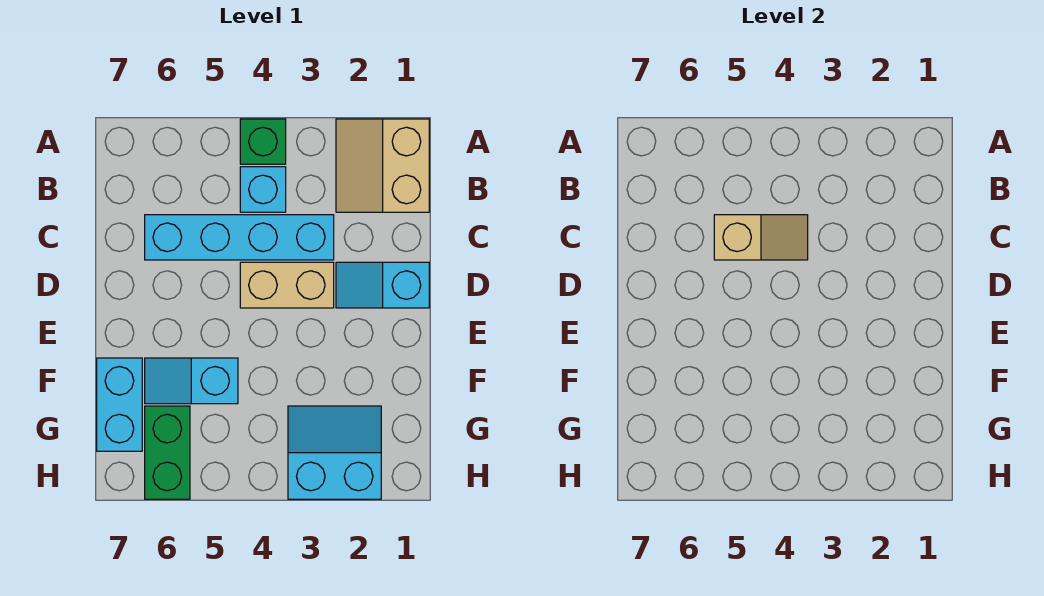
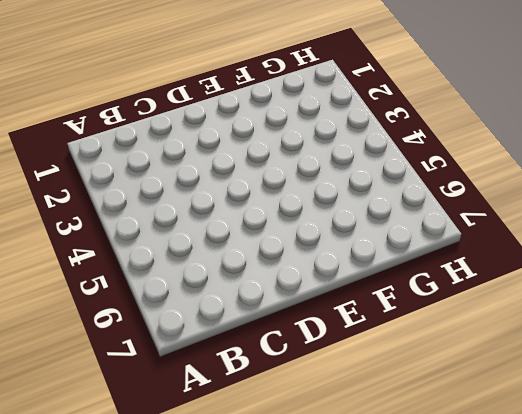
none -> tan 2x2 slope [336,119,429,212]
none -> green 1x1 brick [240,119,286,164]

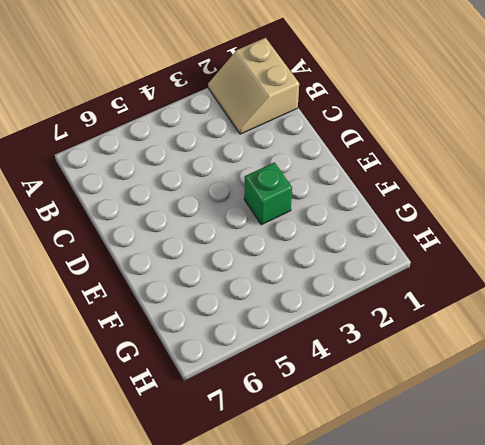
green 1x1 brick [244,162,292,225] -> green 1x1 brick moved to [240,119,286,164]
none -> cyan 1x1 brick [240,167,286,212]
none -> cyan 1x4 brick [145,215,334,260]

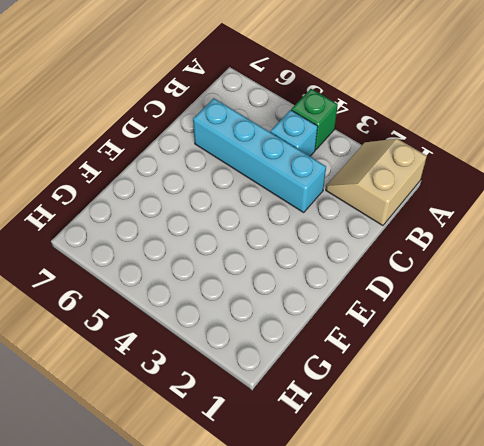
none -> cyan 1x2 slope [336,262,429,308]
none -> tan 1x2 brick [240,262,334,308]

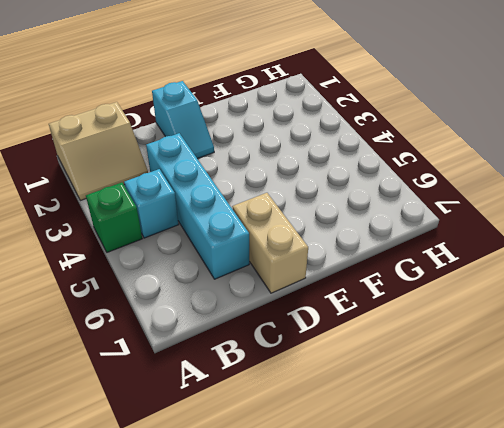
tan 1x2 brick [232,193,308,293] -> tan 1x2 brick moved to [240,262,334,308]
none -> cyan 1x2 slope [145,358,238,404]
none -> cyan 1x2 brick [97,358,142,451]

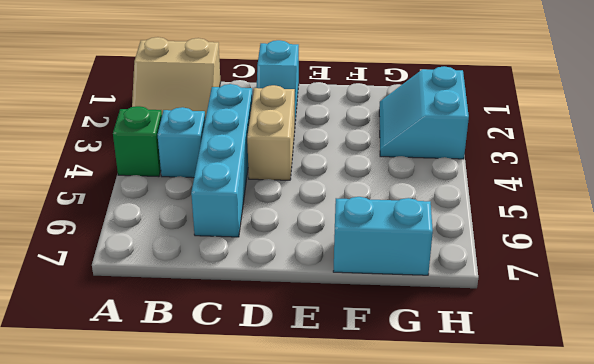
none -> cyan 1x2 slope [145,358,238,404]
none -> green 1x2 brick [145,406,190,499]

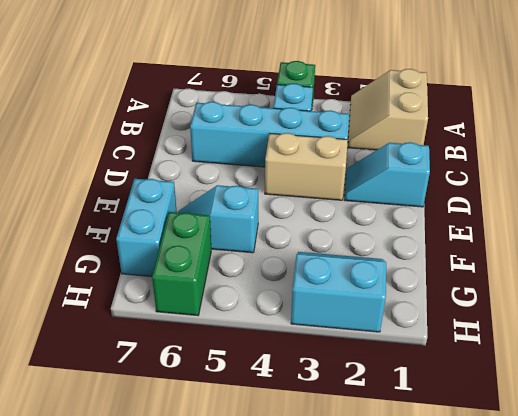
none -> tan 1x2 slope [714,215,808,260]

